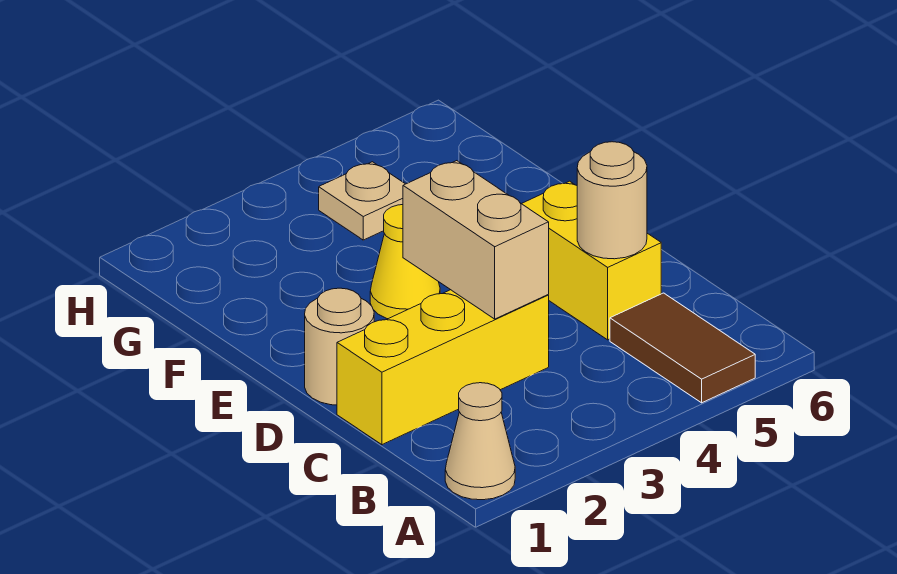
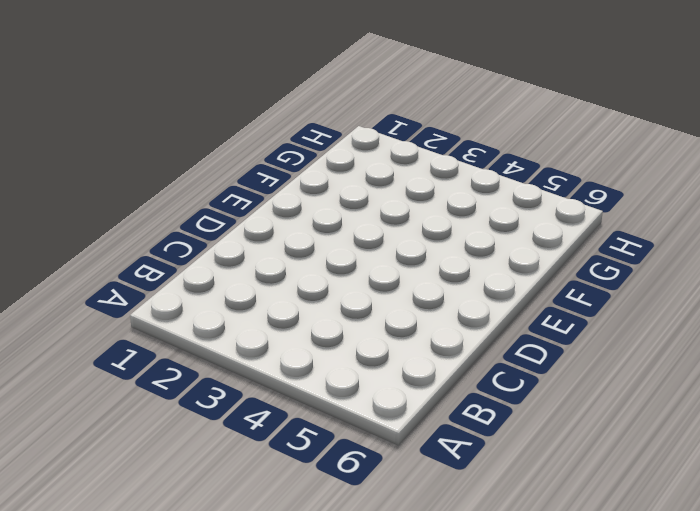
none -> tan 1x1 cone [445,383,515,500]
none -> brown 1x2 tile [610,293,755,403]

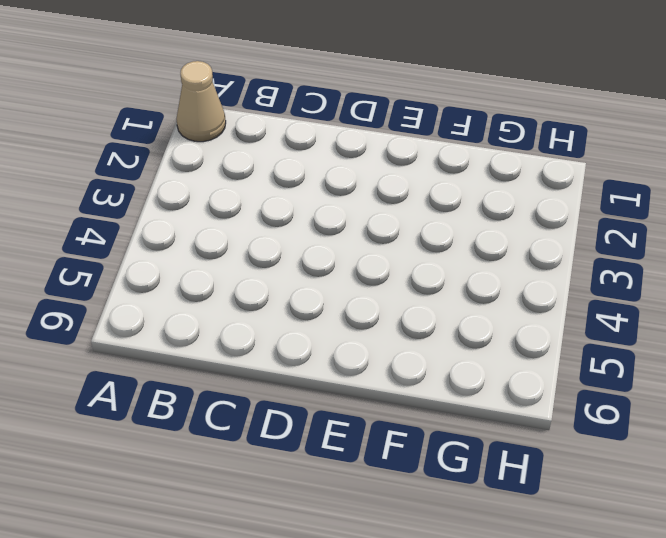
none -> brown 1x2 tile [610,293,755,403]
none -> yellow 1x3 brick [337,290,549,445]

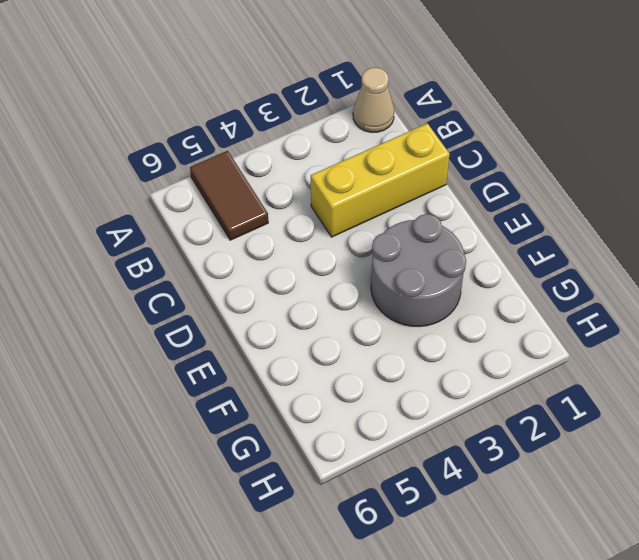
grey 2x2 round brick [371,214,466,326] -> yellow 1x1 cone [370,205,440,319]
none -> yellow 1x2 brick [522,181,661,340]
none -> tan 1x1 round brick [305,288,374,405]

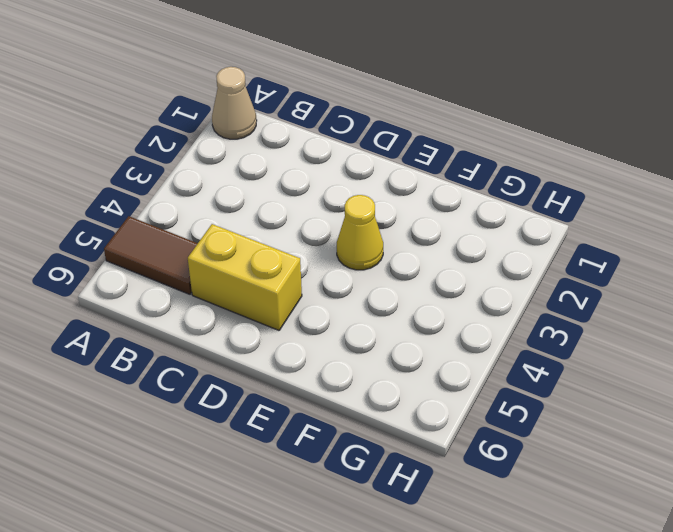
none -> yellow 1x3 brick [337,290,549,445]
none -> tan 1x1 round brick [305,288,374,405]

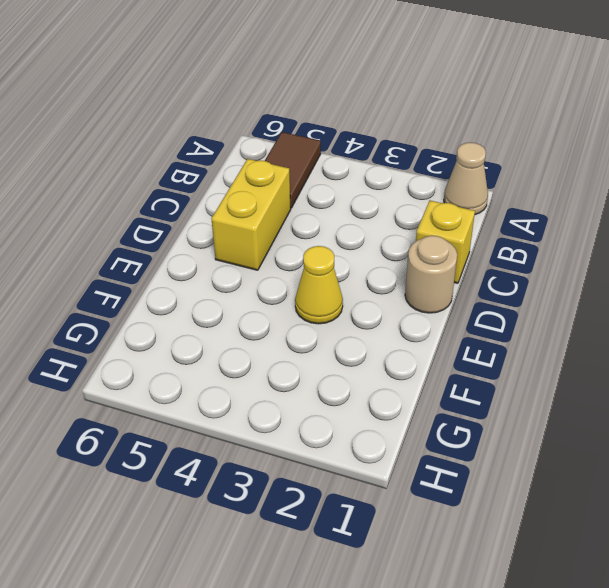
yellow 1x1 brick [416,201,475,283] -> yellow 1x3 brick [337,290,549,445]
none -> tan 1x1 plate [319,162,405,240]
none -> tan 1x2 brick [403,161,549,319]

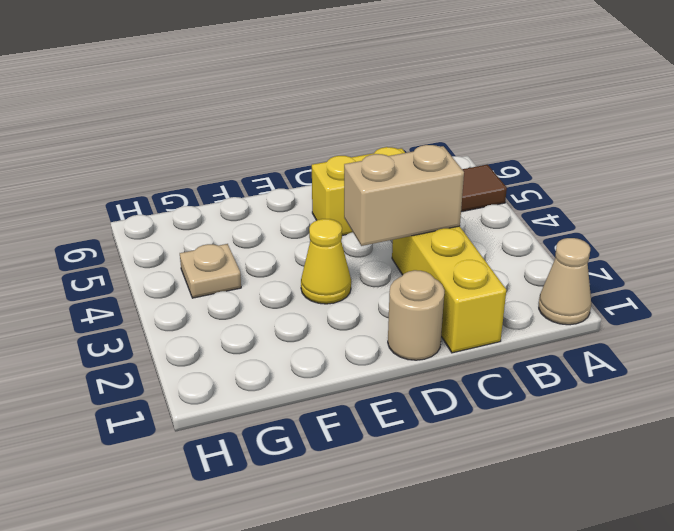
none -> tan 1x1 round brick [577,142,647,259]

